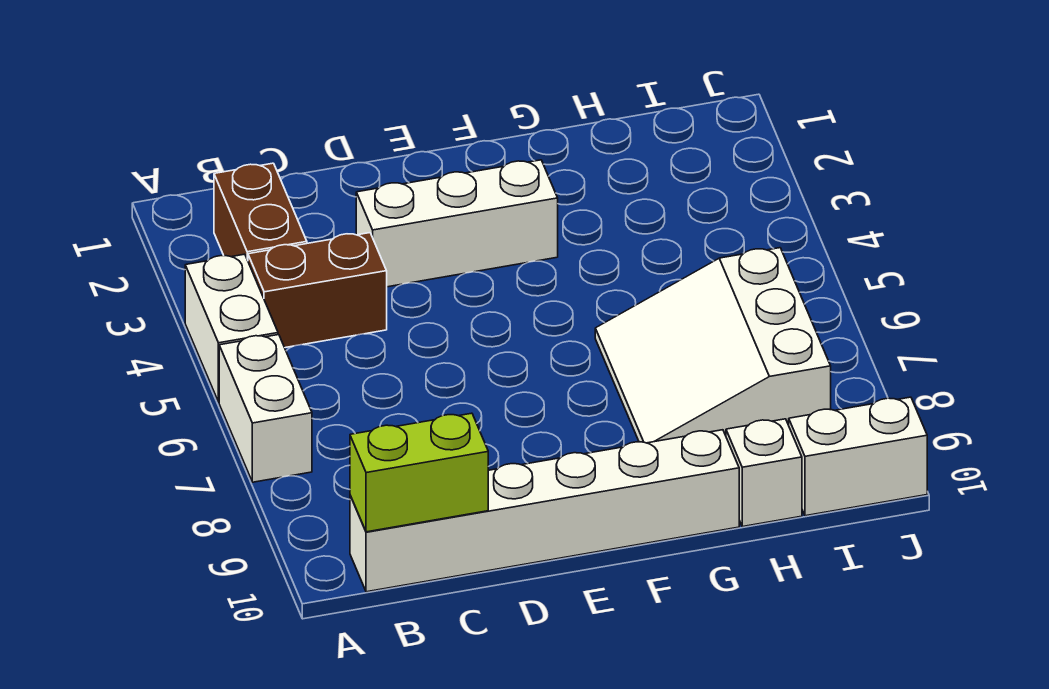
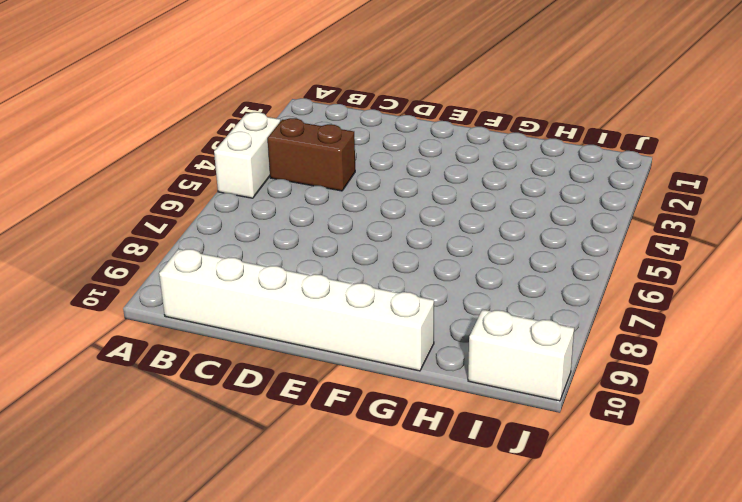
none -> white 1x2 brick [219,335,312,482]
none -> brown 1x2 brick [214,163,307,260]

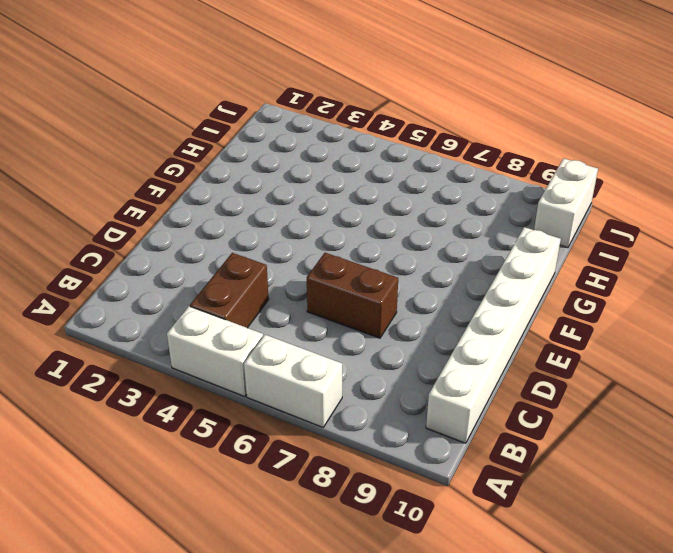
brown 1x2 brick [307,253,398,338] -> brown 1x2 brick moved to [214,163,307,260]
none -> white 1x3 brick [356,160,558,287]
none -> white 3x3 slope [595,248,831,443]

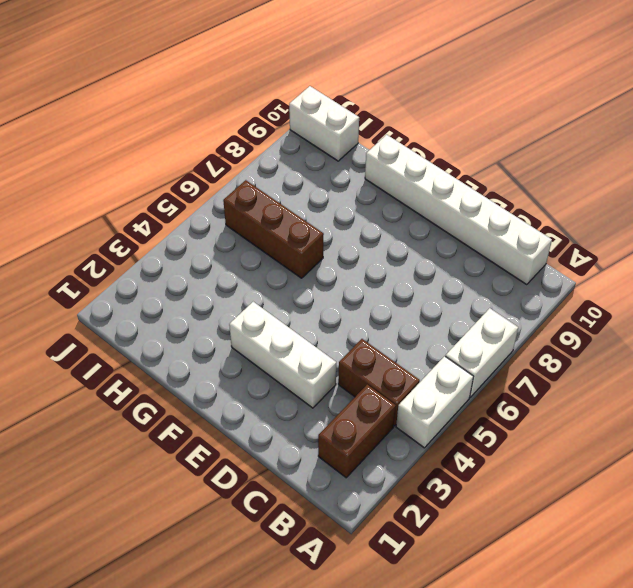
brown 1x3 brick [223,180,324,278] -> white 3x3 slope [595,248,831,443]
none -> white 1x1 brick [726,419,802,527]
none -> lime 1x2 brick [350,413,488,532]

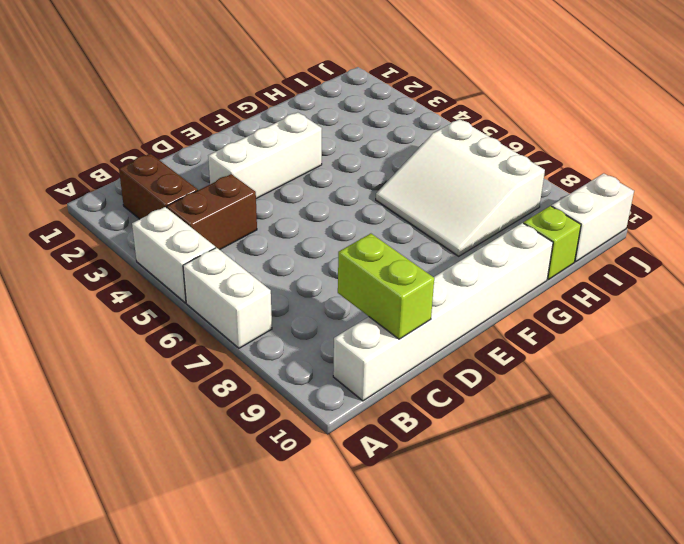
lime 1x2 brick [338,234,434,339] -> lime 1x2 brick turned to [350,413,488,532]
lime 1x1 brick [524,206,581,280] -> white 1x1 brick [726,419,802,527]

